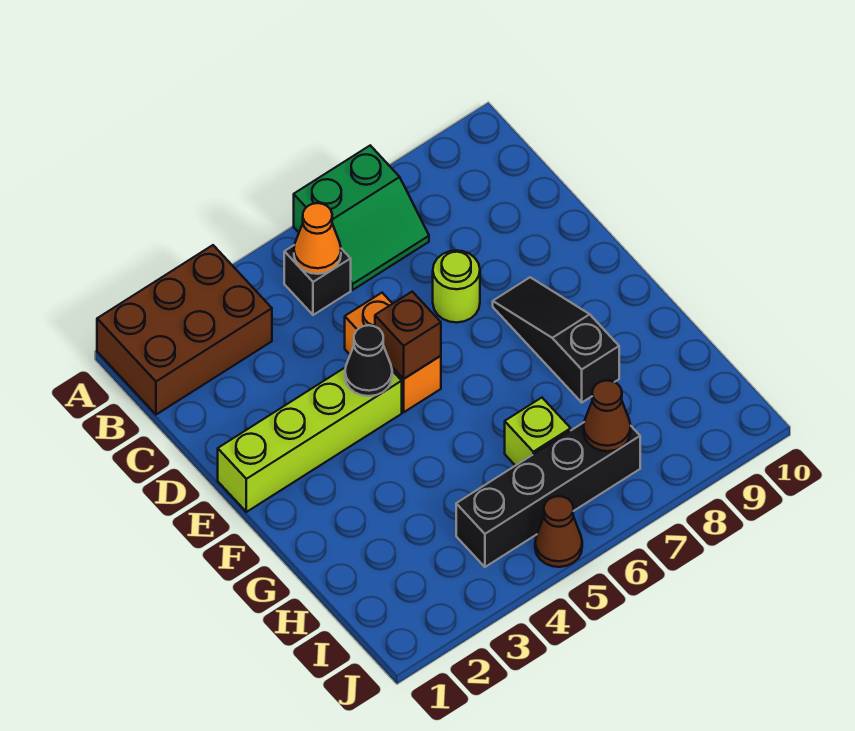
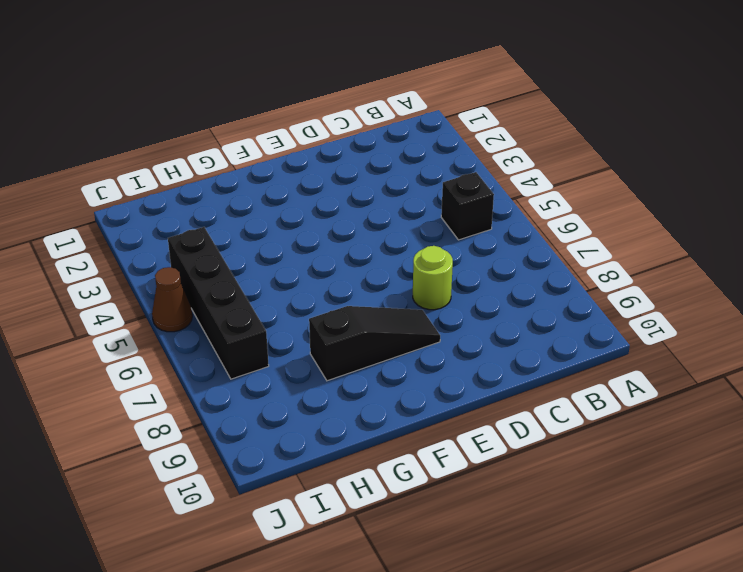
none -> brown 2x3 brick [97,245,272,415]
none -> green 2x2 slope [294,146,429,290]
none -> orange 1x2 brick [345,293,441,412]

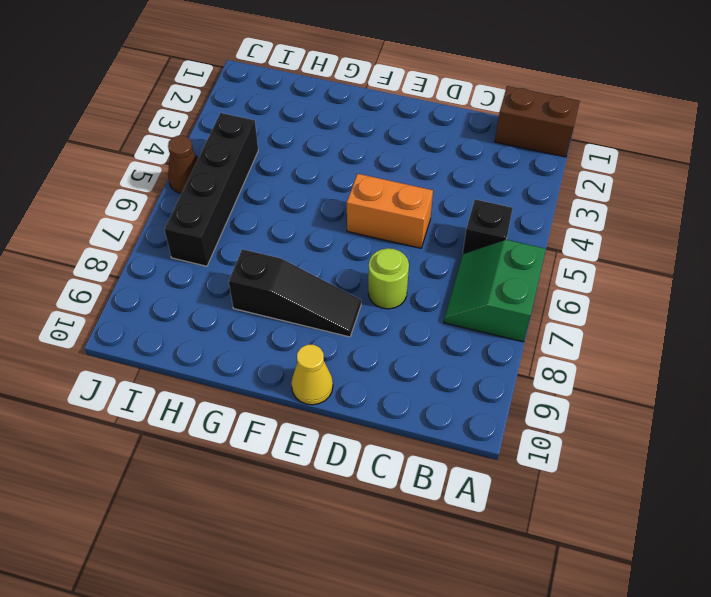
brown 1x2 brick [495,86,580,157] -> brown 2x3 brick [97,245,272,415]
yellow 1x1 cone [291,345,333,405] -> none
none -> lime 1x4 brick [218,367,402,512]
none -> lime 1x1 brick [505,398,571,466]
none -> orange 1x1 cone [294,203,341,274]

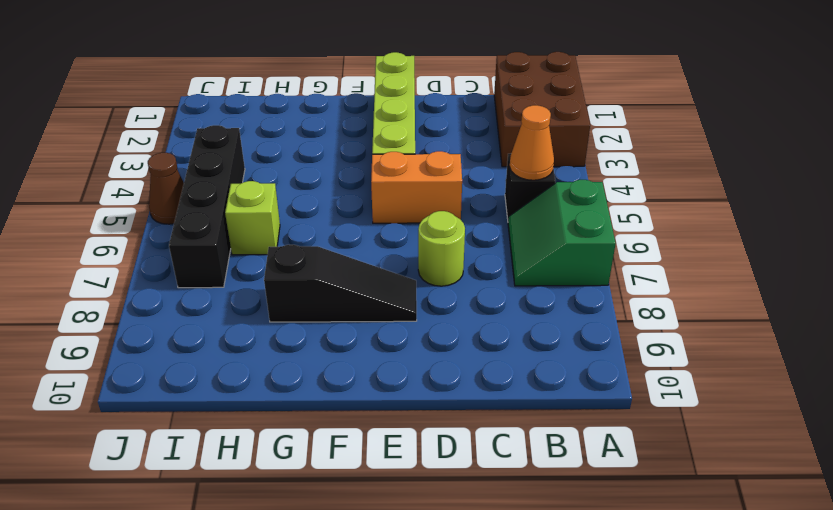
none -> black 1x1 cone [345,325,392,396]
none -> brown 1x1 brick [375,292,441,379]
none -> brown 1x1 cone [584,380,631,451]

